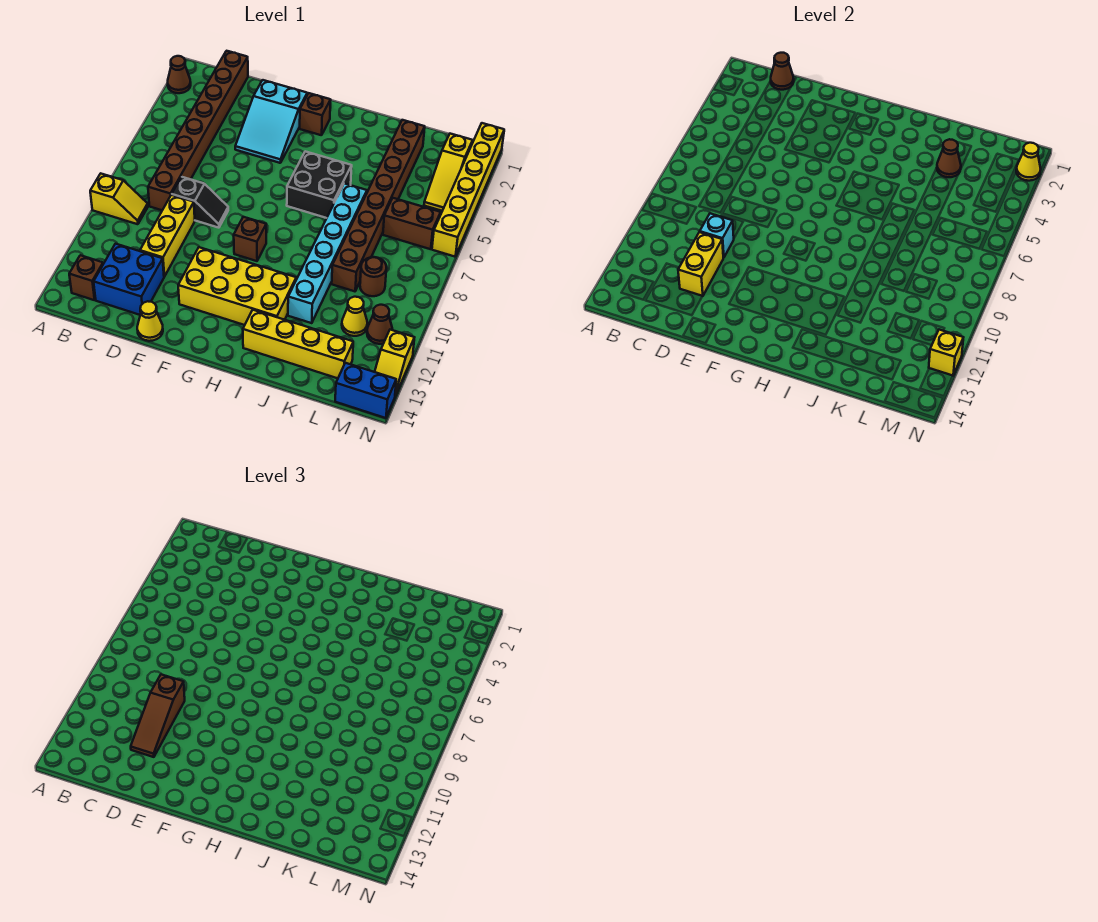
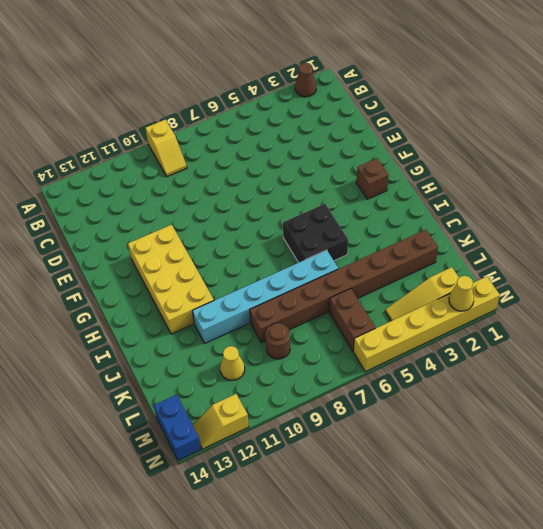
none -> brown 1x1 brick [69,255,103,300]
none -> brown 1x8 brick [148,51,248,210]
none -> blue 2x2 brick [94,244,164,315]
none -> black 1x2 slope [172,177,228,228]

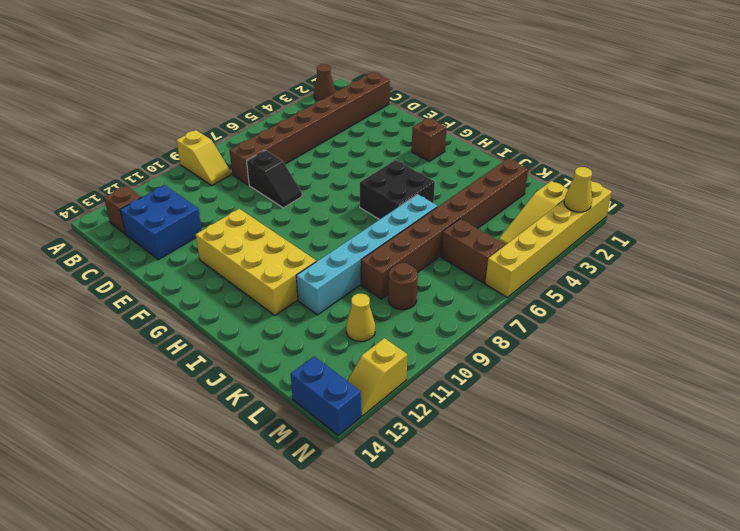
none -> yellow 1x3 brick [140,195,195,277]
none -> cyan 2x3 slope [235,80,307,163]
none -> yellow 1x1 cone [137,301,163,341]
none -> brown 1x1 brick [234,217,266,261]

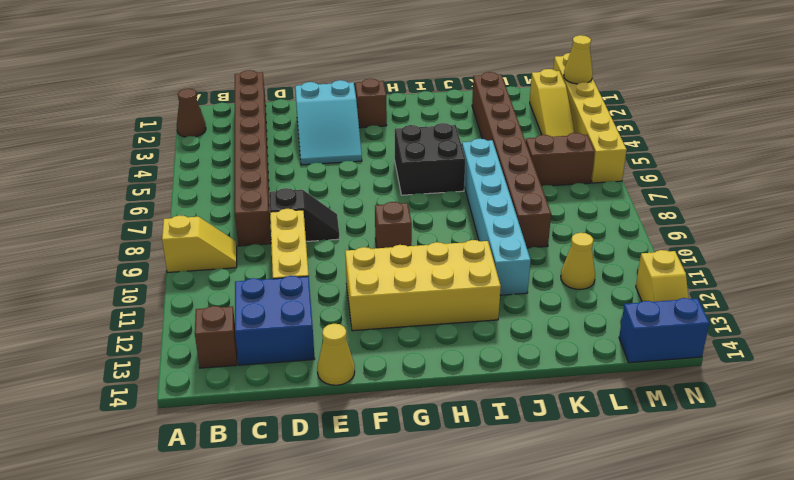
none -> yellow 1x4 brick [243,310,353,378]
none -> brown 1x1 round brick [360,257,387,296]
none -> brown 1x1 cone [367,305,393,344]
none -> brown 1x1 cone [771,53,794,90]

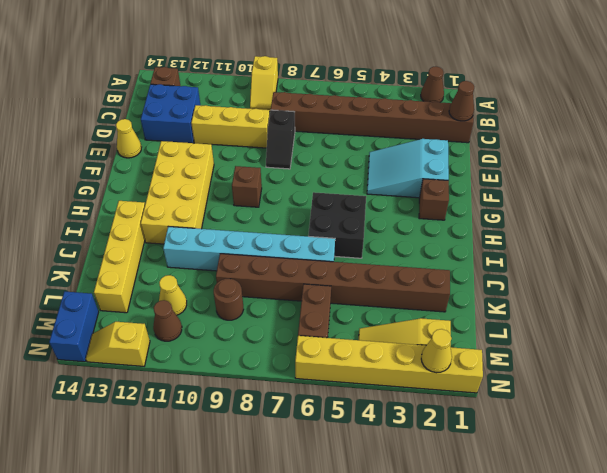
none -> cyan 1x1 brick [700,213,734,258]
none -> yellow 1x2 brick [678,232,723,296]
none -> brown 1x1 cone [937,139,961,177]
none -> yellow 1x1 brick [929,330,963,375]

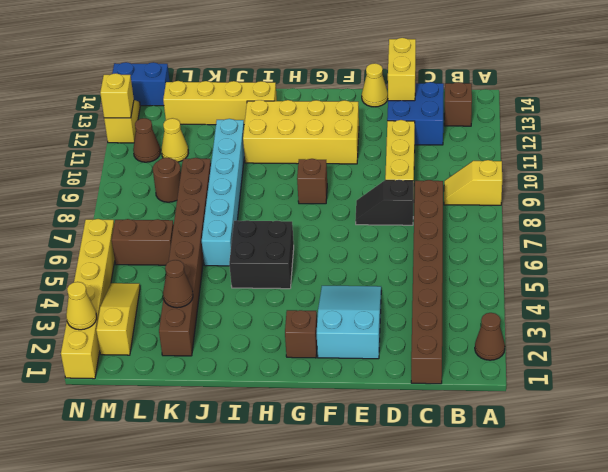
yellow 1x2 brick [388,38,416,101] -> yellow 1x2 brick moved to [678,232,723,296]
none -> brown 1x1 cone [771,53,794,90]
none -> cyan 1x1 brick [700,213,734,258]
none -> brown 1x3 slope [131,674,185,757]

